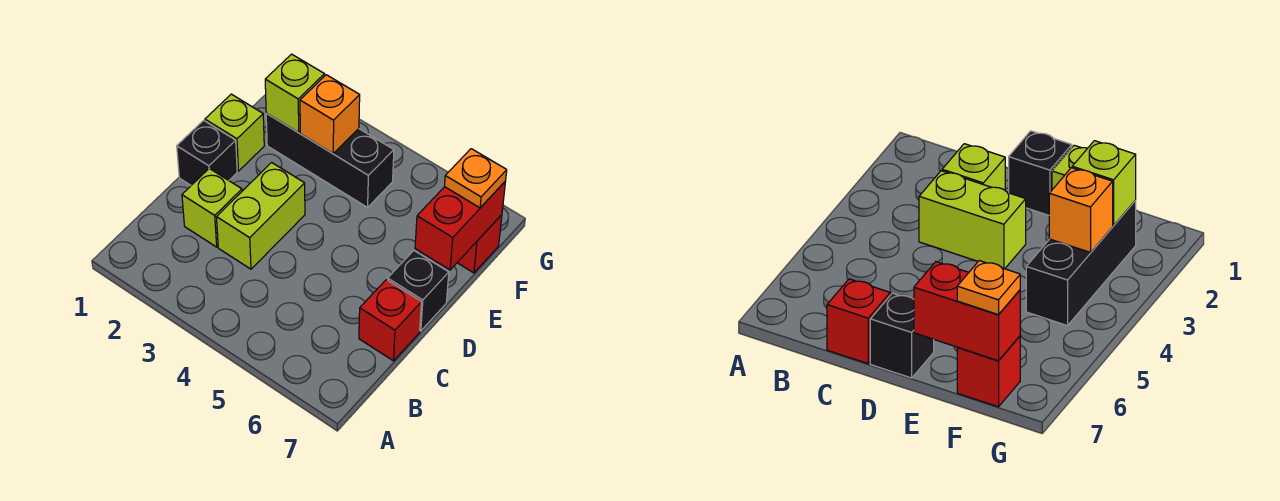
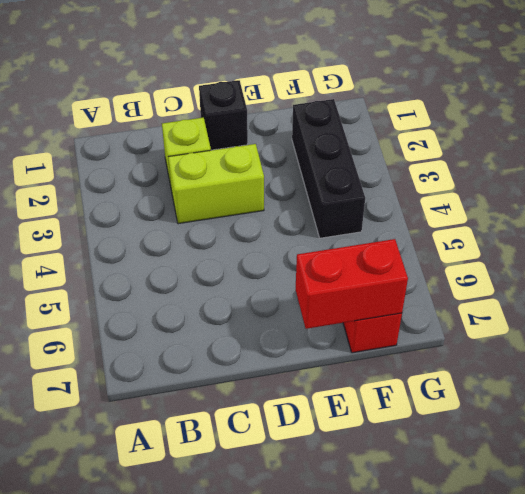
none -> red 1x1 brick [359,280,421,361]
none -> black 1x1 brick [388,251,449,331]
none -> lime 1x1 brick [205,94,264,171]

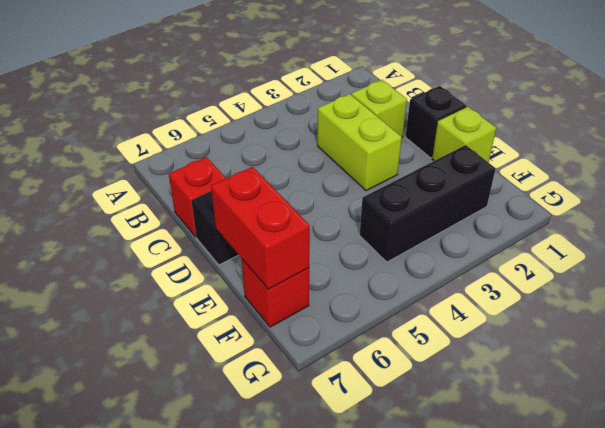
none -> lime 1x1 brick [265,54,324,133]
none -> orange 1x1 brick [300,75,360,153]
none -> orange 1x1 plate [444,149,507,208]

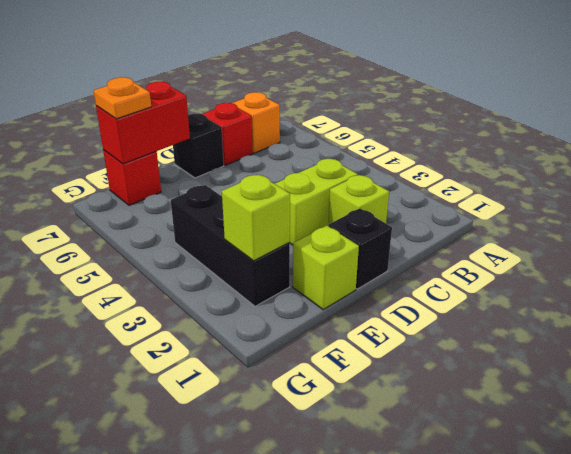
orange 1x1 brick [233,92,280,153] -> orange 1x1 brick moved to [300,75,360,153]

